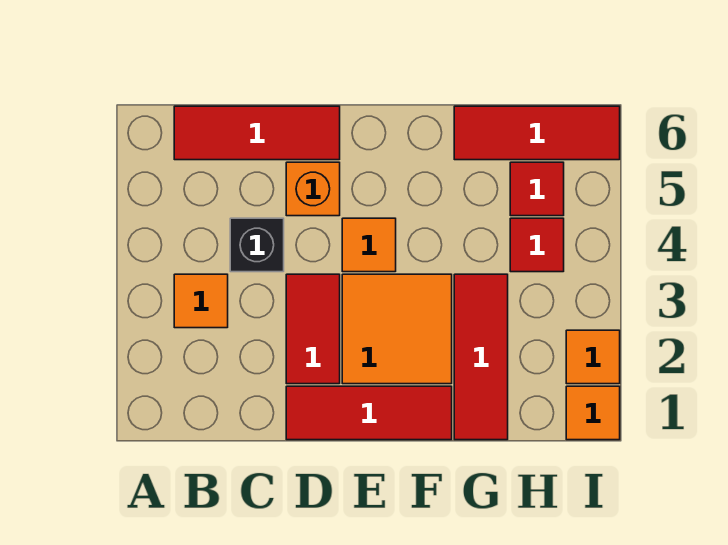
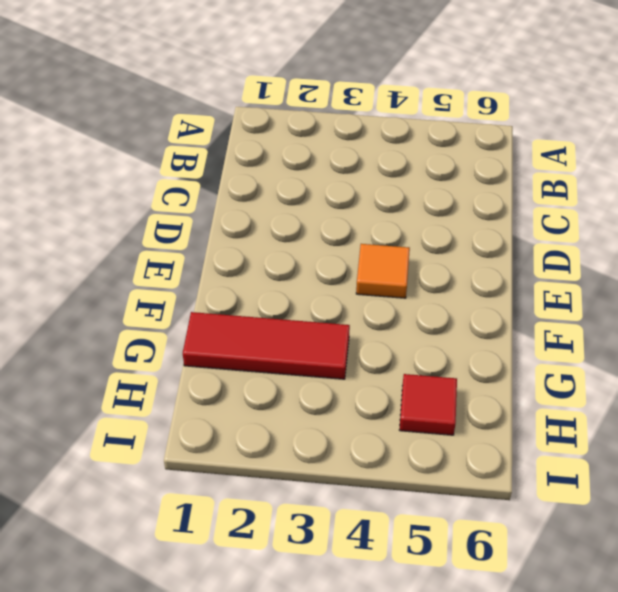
none -> orange 1x1 tile [174,274,228,328]
none -> red 1x3 tile [174,106,340,160]
none -> black 1x1 brick [230,218,284,272]

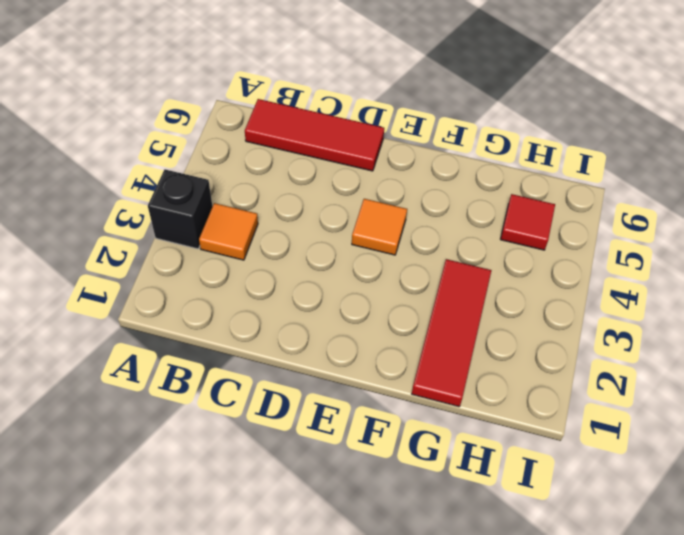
black 1x1 brick [148,169,213,249] -> black 1x1 brick moved to [230,218,284,272]
none -> red 1x3 tile [286,386,452,440]
none -> red 1x2 tile [286,274,340,384]
none -> orange 1x1 brick [286,162,340,216]

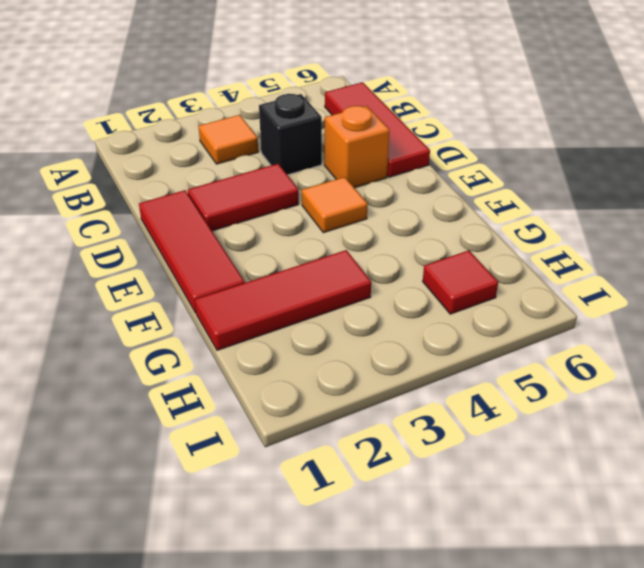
none -> orange 2x2 tile [342,274,452,384]
none -> red 1x3 tile [454,106,620,160]
none -> red 1x1 tile [510,218,564,272]

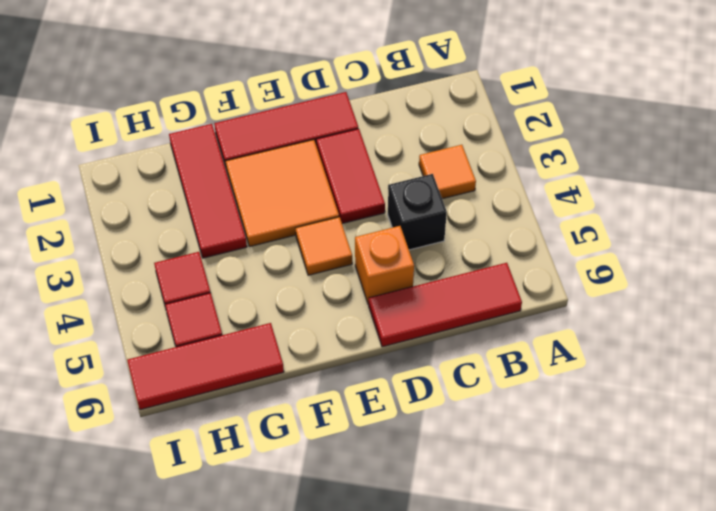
none -> orange 1x1 tile [566,386,620,440]
none -> orange 1x1 tile [566,330,620,384]

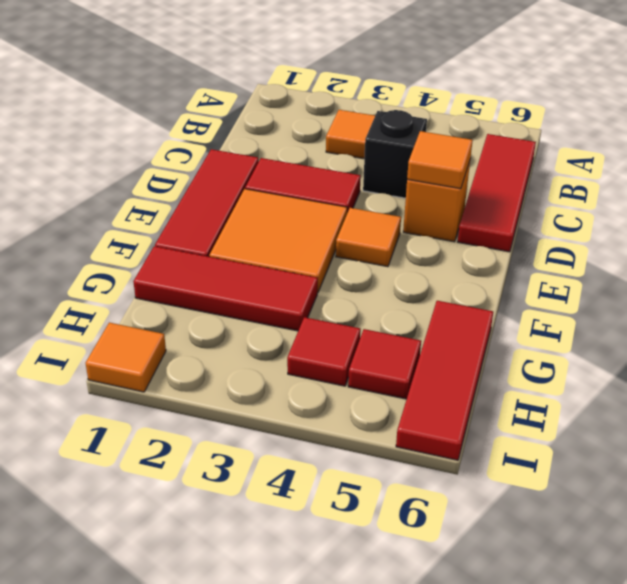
orange 1x1 tile [407,131,473,189] -> orange 1x1 tile moved to [566,330,620,384]

